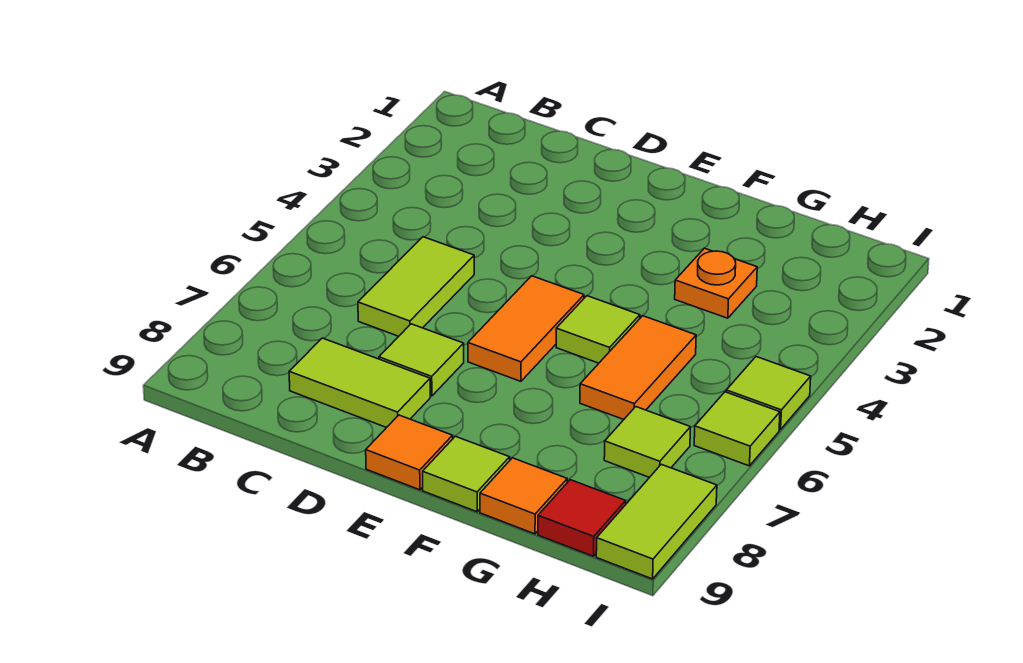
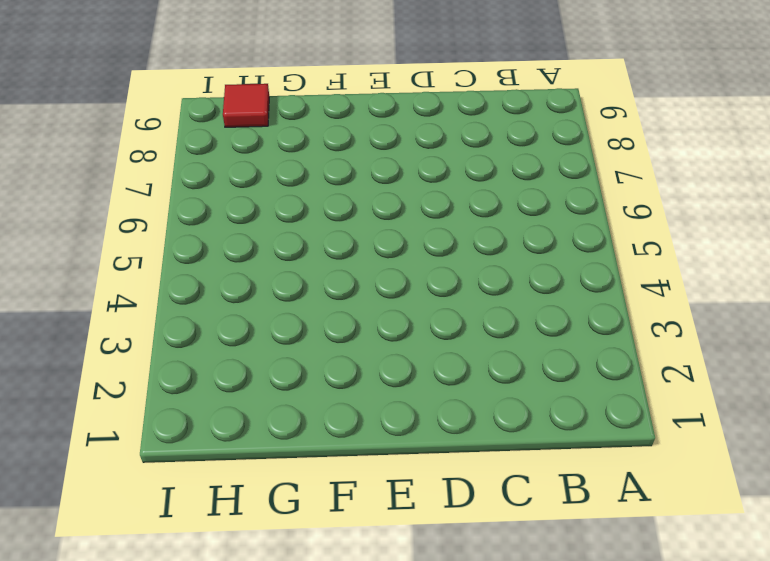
none -> lime 1x2 tile [358,237,474,336]
none -> lime 1x2 tile [289,338,430,428]
none -> lime 1x1 tile [379,324,464,396]

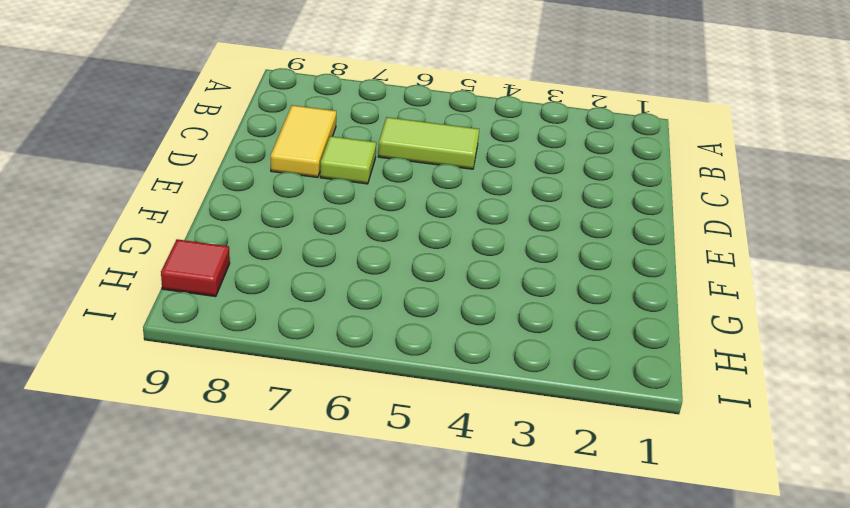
yellow 1x2 tile [270,105,336,178] -> lime 1x2 tile [289,338,430,428]
none -> orange 1x2 tile [468,276,584,381]
none -> orange 1x1 tile [366,415,453,490]
none -> lime 1x1 tile [556,296,640,363]

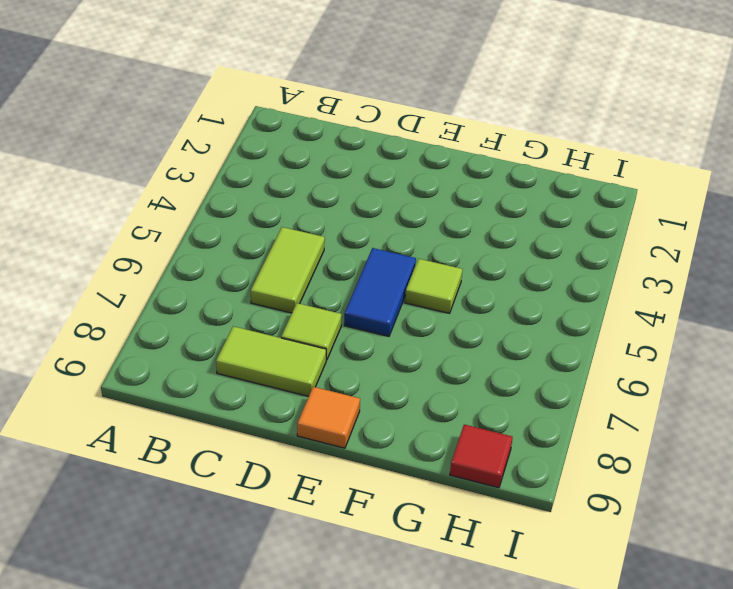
blue 1x2 tile [344,248,416,336] -> orange 1x2 tile [468,276,584,381]
none -> lime 1x1 tile [423,436,510,512]
none -> orange 1x1 plate [675,248,757,318]
none -> orange 1x2 tile [580,316,696,419]

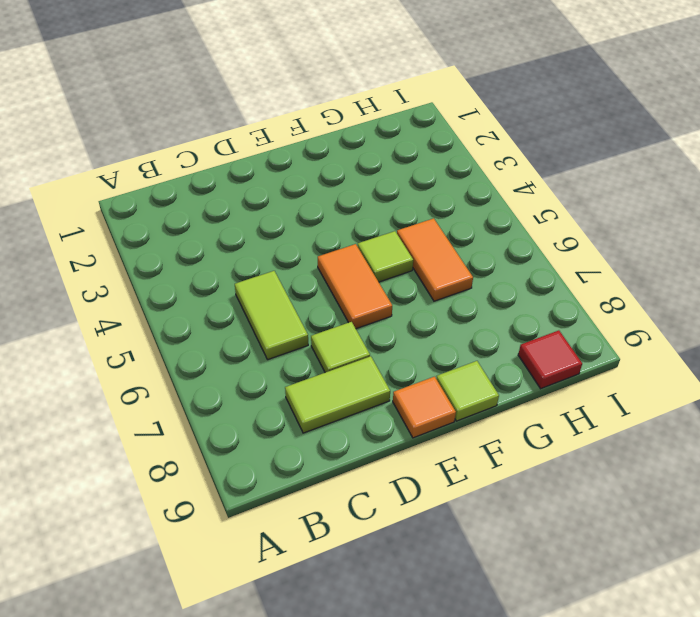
none -> orange 1x1 plate [675,248,757,318]
none -> orange 1x1 tile [480,458,567,534]
none -> lime 1x1 tile [604,407,691,477]

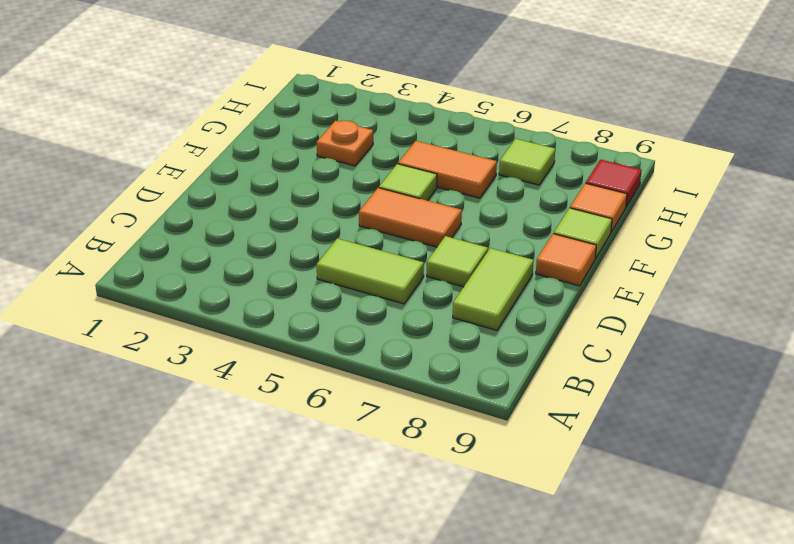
none -> lime 1x1 tile [726,357,811,430]
none -> lime 1x1 tile [694,392,780,466]
none -> lime 1x2 tile [596,464,717,579]

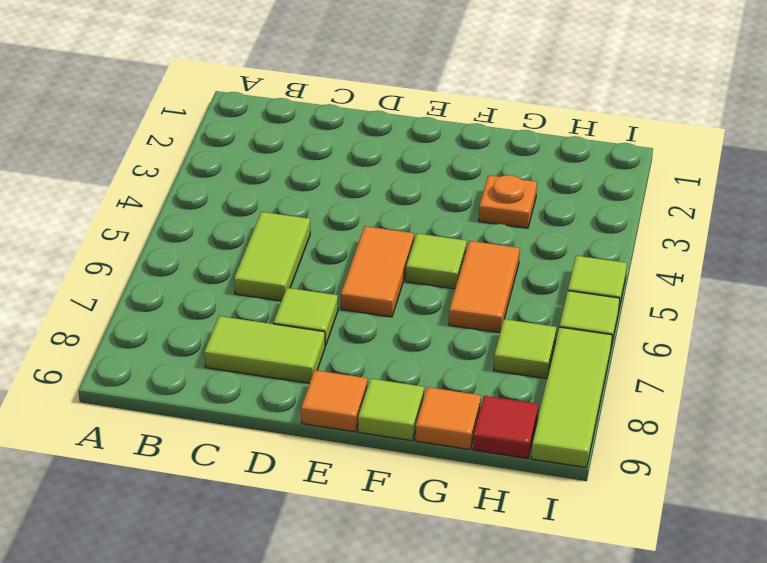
lime 1x3 tile [531,327,612,468] -> lime 1x2 tile [596,464,717,579]

